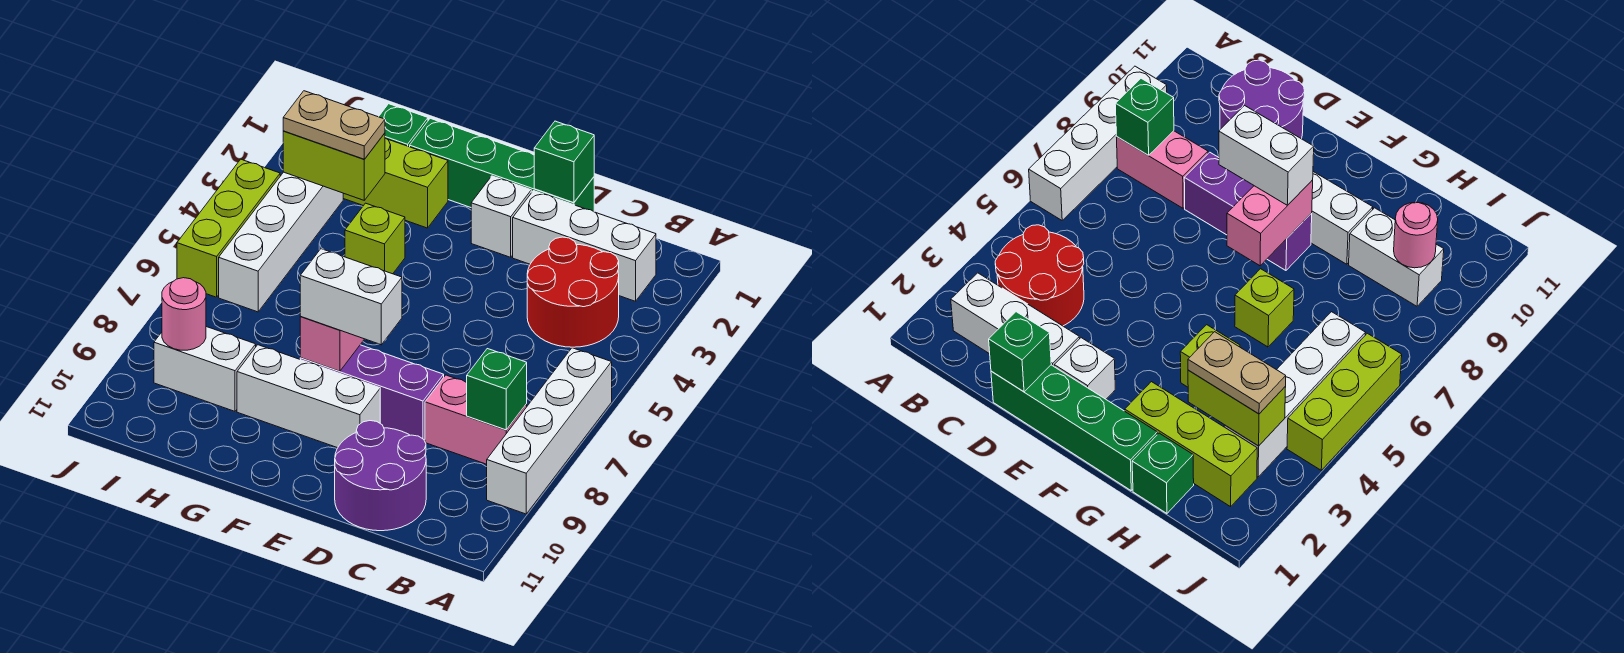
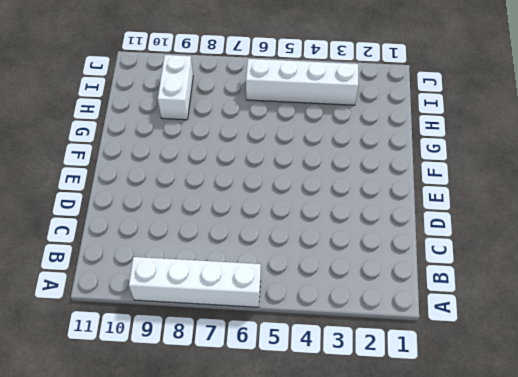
none -> white 1x3 brick [513,191,656,301]
none -> red 2x2 round brick [527,237,619,347]
none -> pink 1x2 brick [425,375,527,464]

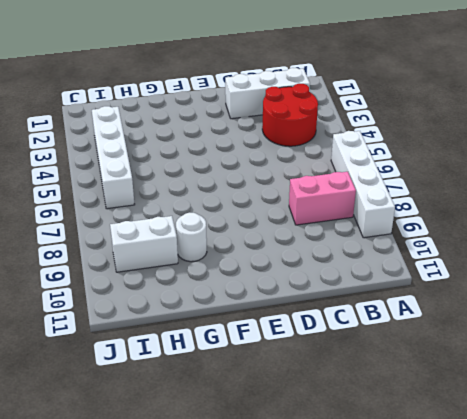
white 1x1 round brick [176,212,207,262] -> white 1x3 brick [237,345,380,448]
none -> purple 2x2 round brick [335,421,426,531]
none -> green 1x4 brick [410,118,594,211]
none -> purple 1x3 brick [300,345,444,440]

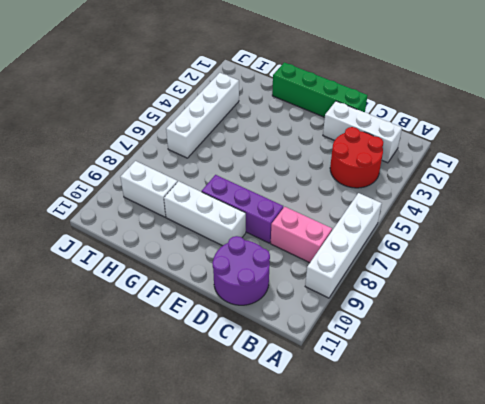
none -> white 1x1 brick [471,176,531,257]
none -> lime 1x3 brick [343,138,448,228]
none -> lime 1x1 brick [345,203,405,274]

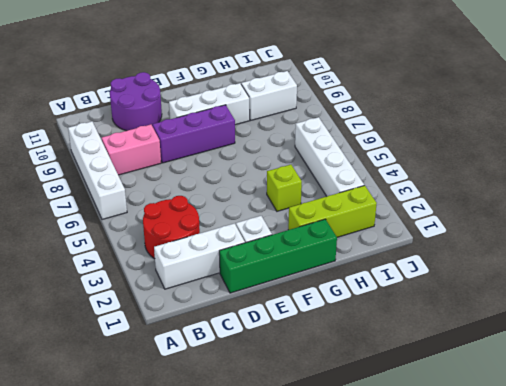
none -> lime 1x1 brick [1235,269,1294,347]
none -> green 1x1 brick [379,104,428,147]
none -> lime 1x3 brick [177,159,280,297]

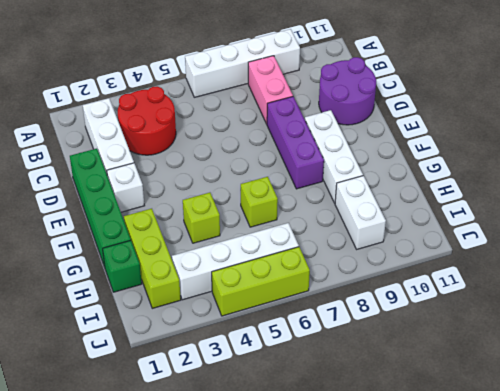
none -> green 1x1 brick [466,349,527,430]
none -> green 1x1 brick [534,121,594,203]
none -> pink 1x2 brick [300,316,364,371]

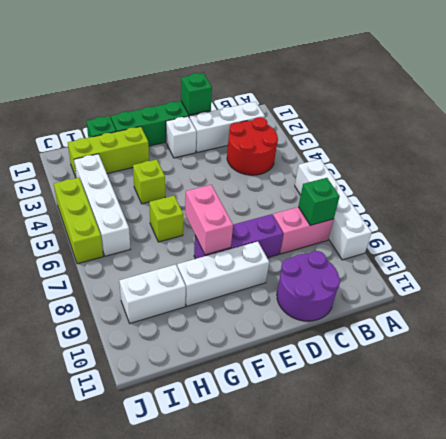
none -> lime 1x2 brick [283,131,385,200]
none -> pink 1x1 round brick [162,278,206,350]
none -> white 1x2 brick [300,249,402,345]

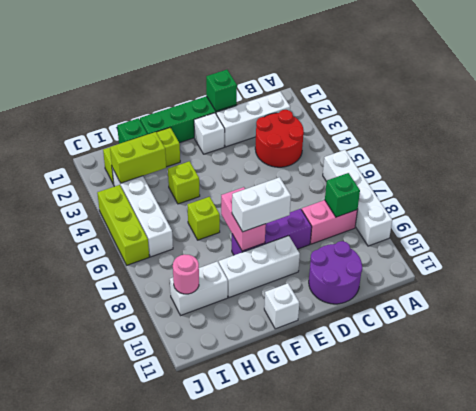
white 1x1 brick [264,283,299,329] -> none
none -> tan 1x2 plate [283,91,385,159]

